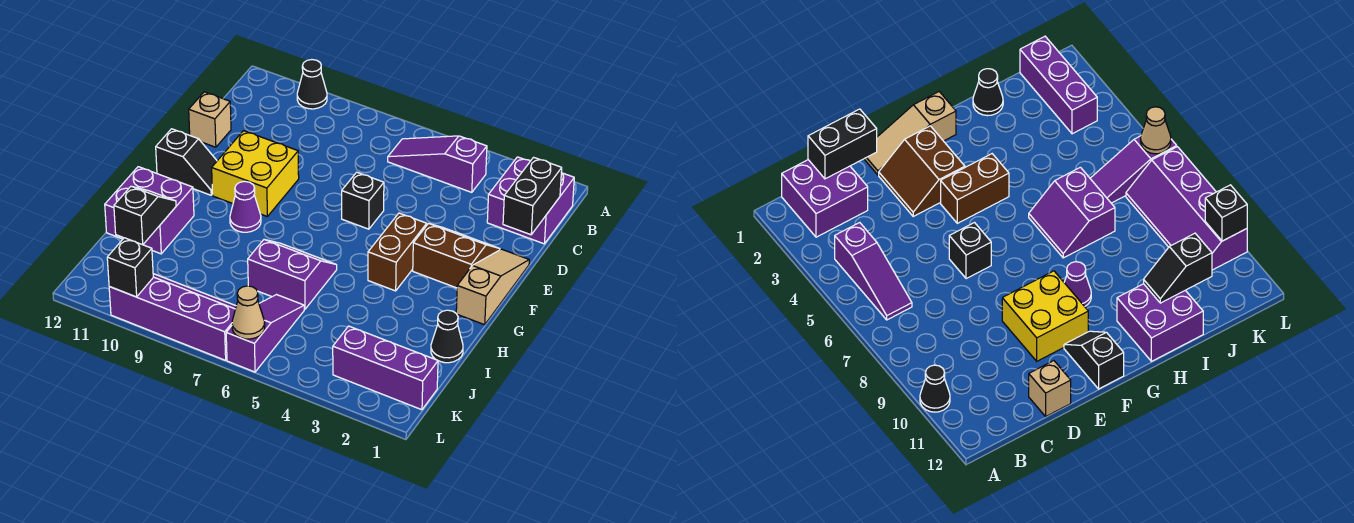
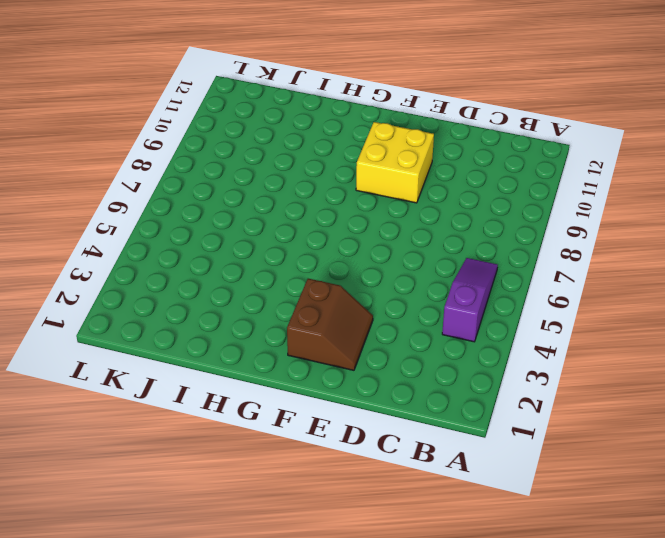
none -> black 1x1 cone [297,60,327,109]
none -> purple 2x2 brick [487,157,574,244]
none -> tan 1x1 brick [189,92,231,147]

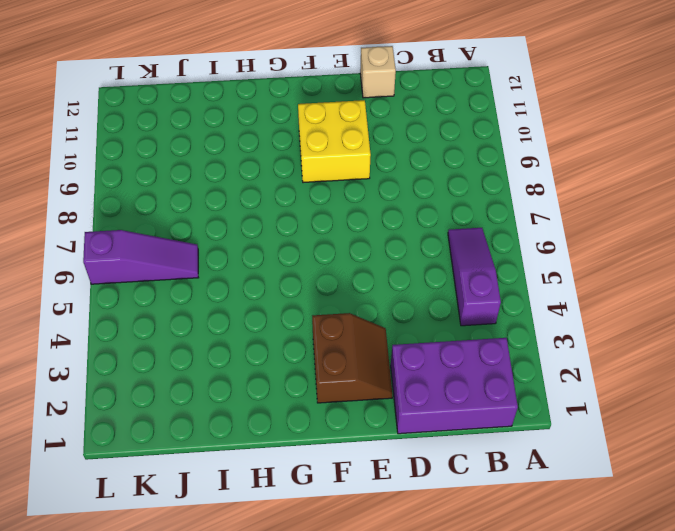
purple 2x3 brick [391,338,518,434] -> purple 2x2 brick [487,157,574,244]
none -> black 1x1 cone [297,60,327,109]
none -> tan 1x3 slope [456,249,529,325]
none -> black 1x1 brick [342,172,384,229]

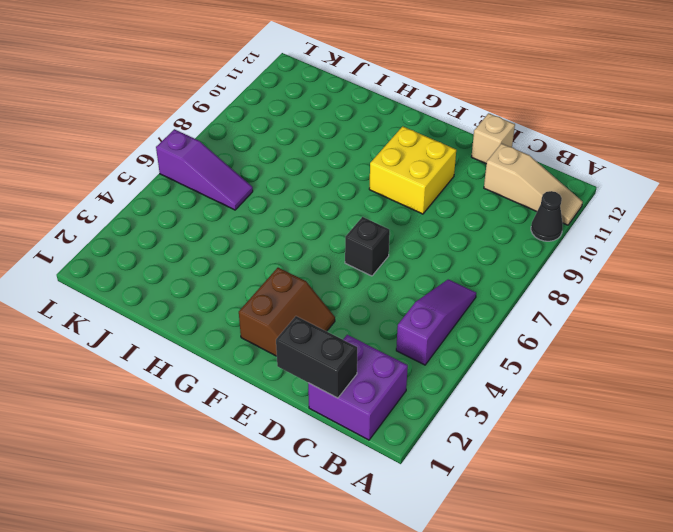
tan 1x3 slope [484,143,583,225] -> tan 1x3 slope moved to [456,249,529,325]
none -> brown 1x2 brick [368,213,427,291]
none -> black 1x2 slope [156,129,217,195]
none -> purple 1x1 cone [230,181,261,232]

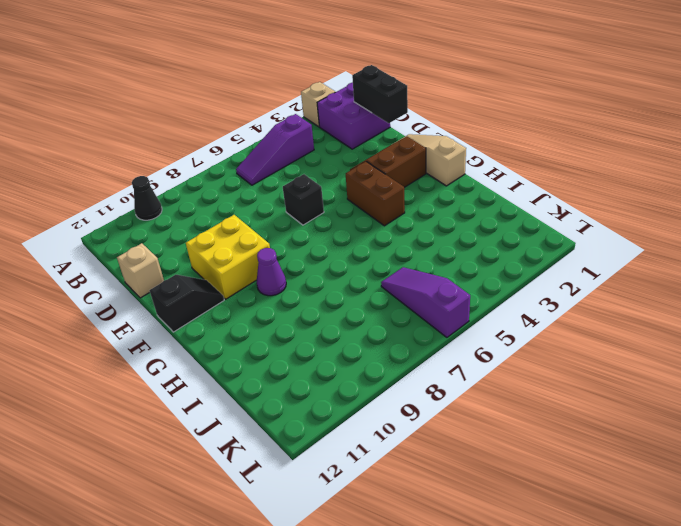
tan 1x1 brick [301,82,335,127] -> none
none -> purple 2x2 slope [248,240,337,309]
none -> purple 2x2 brick [105,167,194,254]
none -> black 1x1 cone [431,310,463,363]

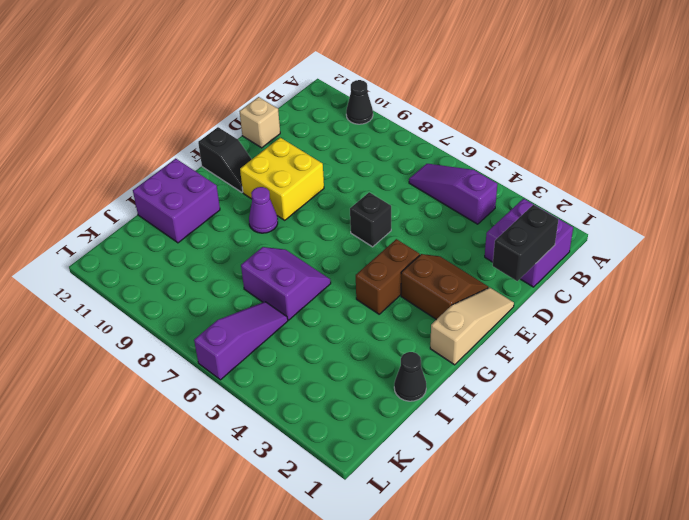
none -> purple 1x3 brick [333,326,438,410]
none -> purple 2x4 slope [109,274,236,360]
none -> black 1x2 slope [114,186,176,245]

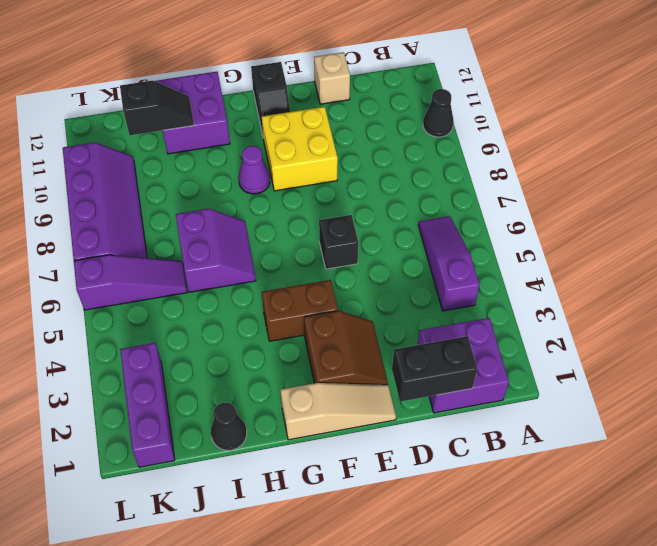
none -> tan 1x1 cone [232,286,265,339]
none -> black 1x1 brick [107,238,153,297]

